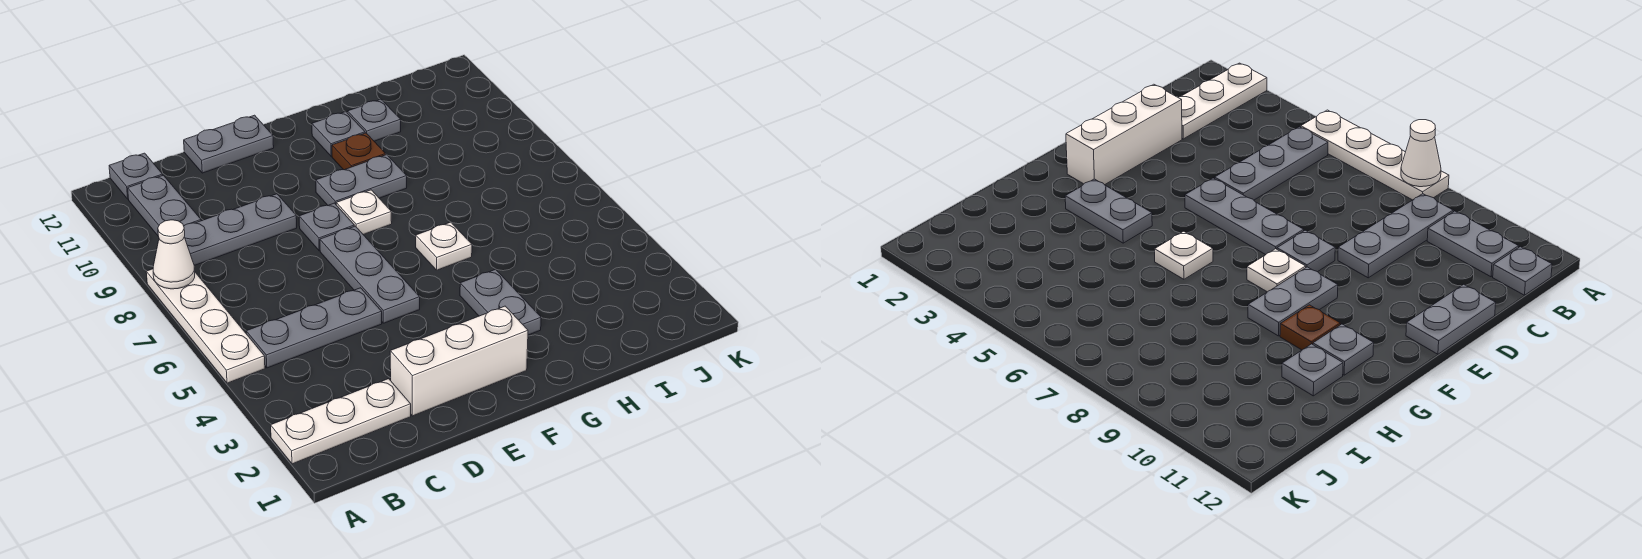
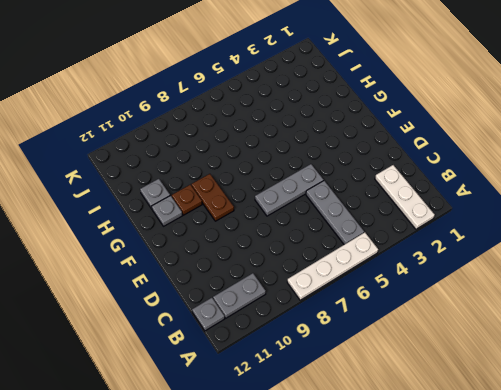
brown 1x2 plate [191,174,234,221] -> grey 1x2 plate [316,155,407,205]
none -> grey 1x3 plate [184,194,297,265]
none -> white 1x3 brick [390,306,528,416]
none -> grey 1x2 plate [184,115,274,173]

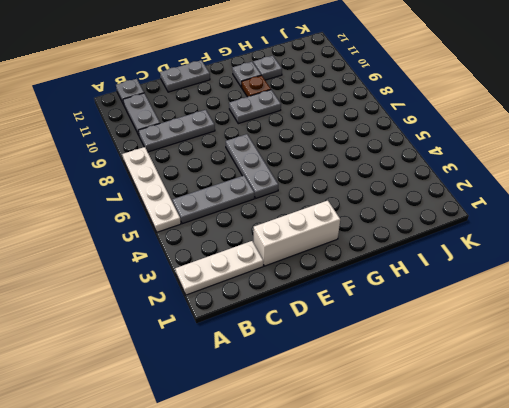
none -> grey 1x1 plate [299,203,354,251]
none -> white 1x1 plate [336,190,392,235]
none -> grey 1x2 plate [460,269,541,335]

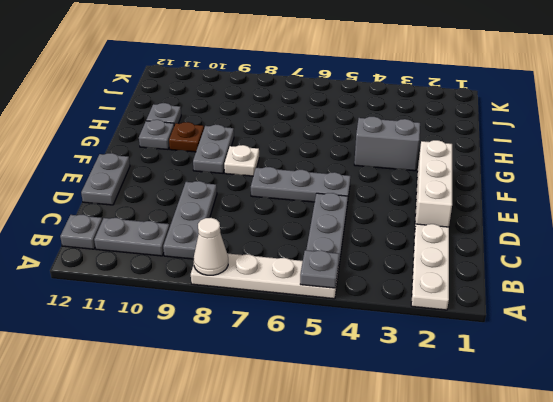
grey 1x1 plate [300,250,339,288] -> grey 1x1 plate moved to [299,203,354,251]
grey 1x2 brick [354,117,420,171] -> grey 1x2 plate [460,269,541,335]
none -> white 1x1 plate [416,222,472,270]

